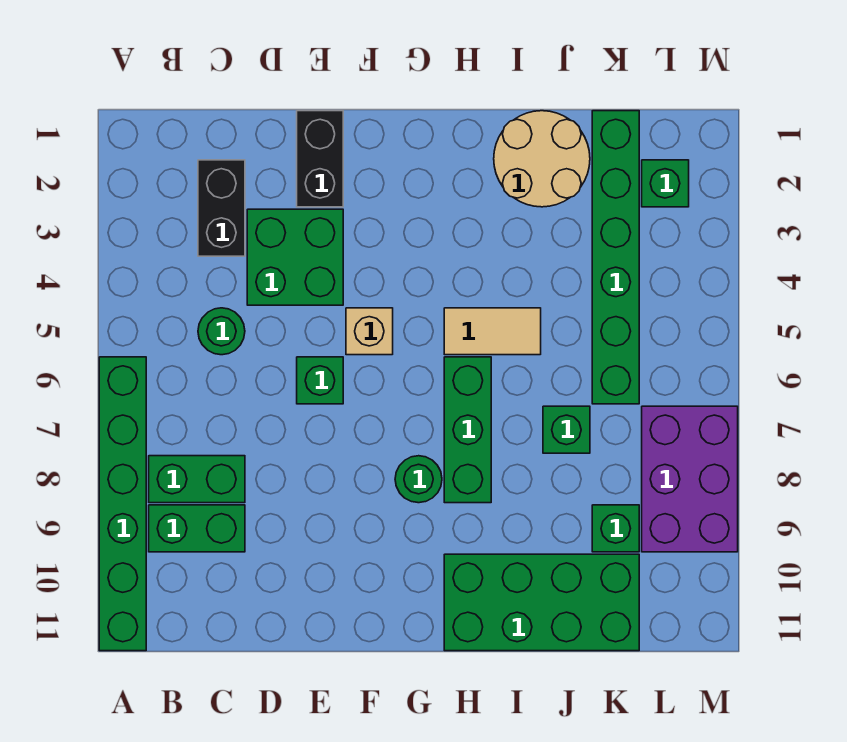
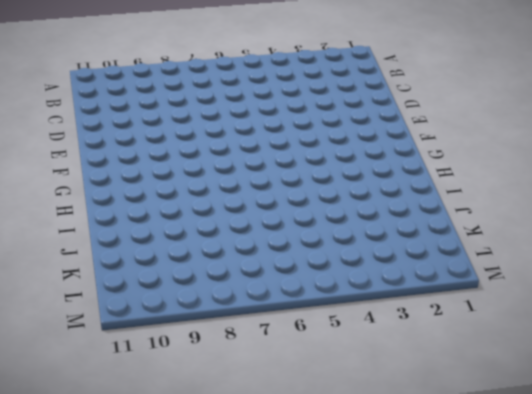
none -> green 1x6 brick [99,357,146,651]
none -> green 1x2 brick [149,456,245,503]
none -> green 1x2 brick [149,505,245,552]

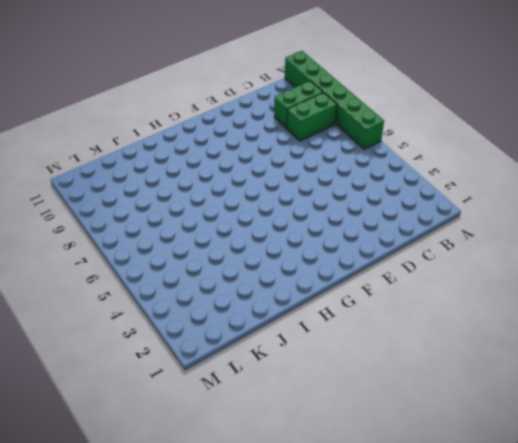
none -> black 1x2 brick [198,160,245,256]
none -> green 1x1 round brick [198,308,245,355]
none -> green 2x2 brick [247,209,343,305]

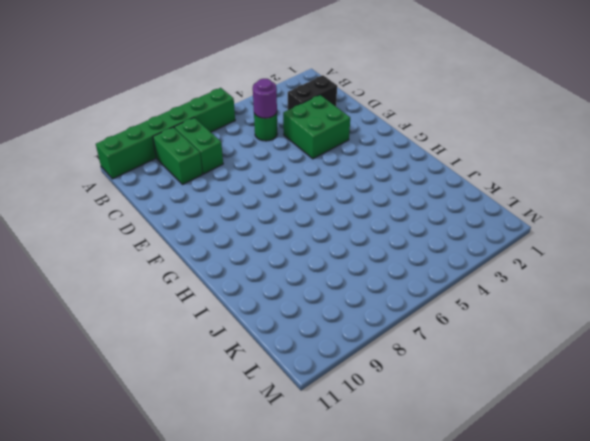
purple 1x1 round brick [253,79,277,118] -> none
none -> black 1x2 brick [297,111,343,207]
none -> green 1x1 brick [297,357,343,404]
none -> tan 1x1 brick [346,308,393,355]

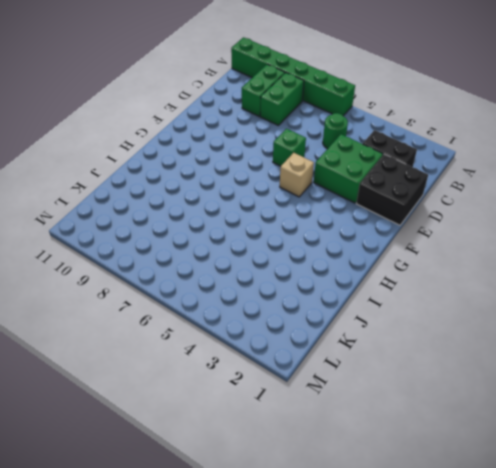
black 2x2 brick [356,154,428,225] -> black 1x2 brick [297,111,343,207]
none -> green 1x1 round brick [395,456,442,503]
none -> tan 1x2 tile [444,308,541,355]
none -> green 1x3 brick [444,357,491,503]

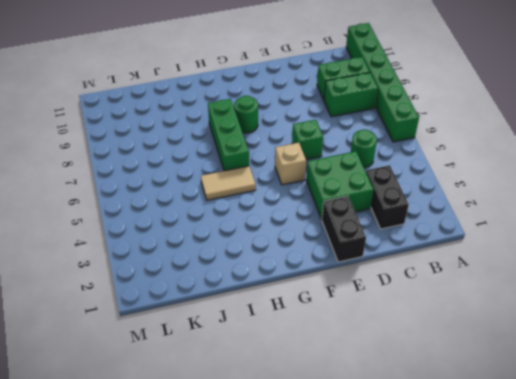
none -> green 2x4 brick [444,554,639,651]
none -> tan 2x2 round brick [494,111,590,207]
none -> green 1x1 brick [543,406,590,453]

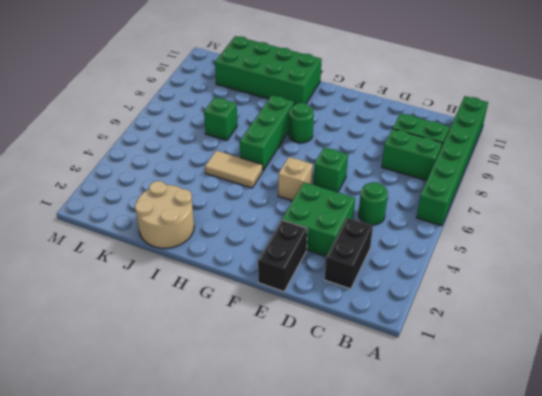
none -> green 1x6 brick [592,111,639,404]
none -> green 1x1 brick [592,505,639,552]
none -> green 1x1 brick [642,160,689,207]

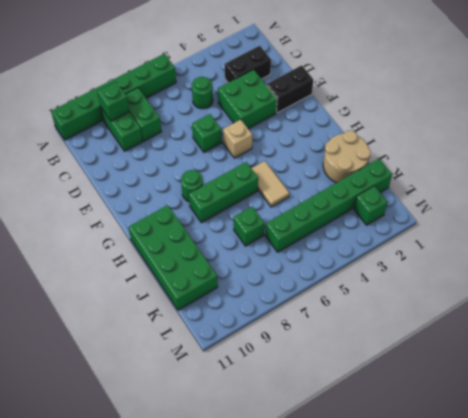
green 1x1 brick [98,82,129,121] -> green 1x1 brick moved to [592,505,639,552]
none -> purple 2x3 brick [642,406,738,552]

